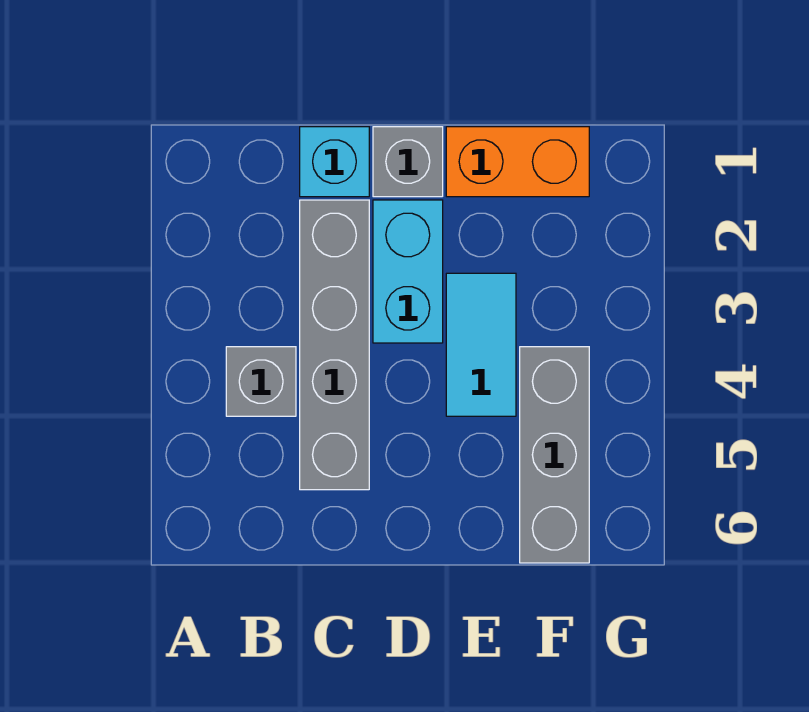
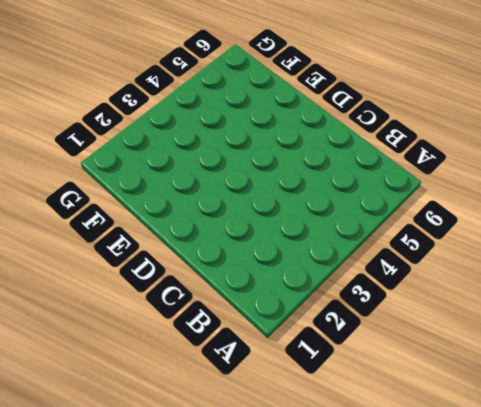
none -> grey 1x1 brick [226,347,296,416]
none -> cyan 1x1 brick [300,127,369,197]

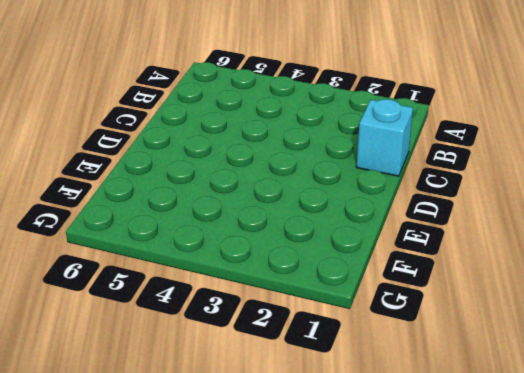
none -> grey 1x1 brick [226,347,296,416]
none -> grey 1x4 brick [300,200,369,490]

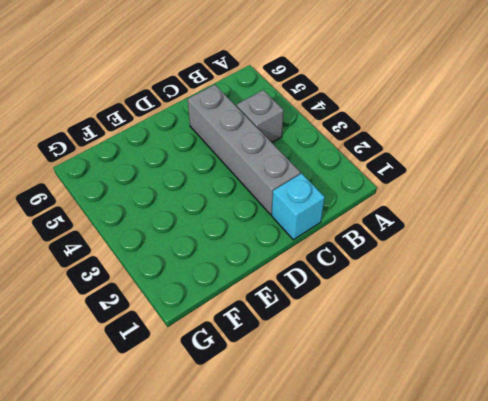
none -> grey 1x1 brick [373,127,443,197]
none -> cyan 1x2 brick [373,200,443,343]

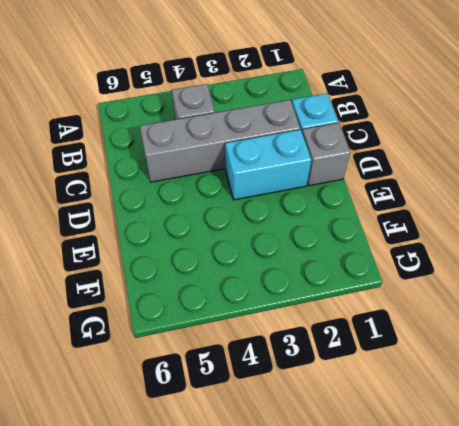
none -> orange 1x2 brick [446,127,589,197]
none -> cyan 1x2 tile [446,273,516,416]

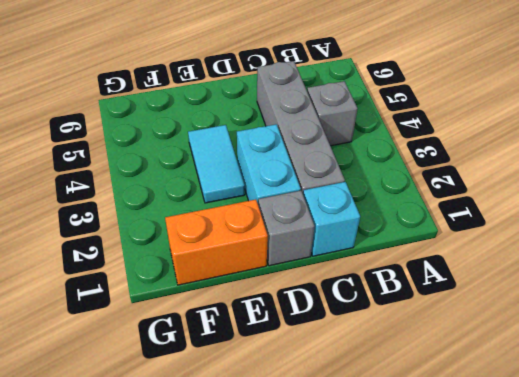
none -> grey 1x3 brick [520,347,589,563]

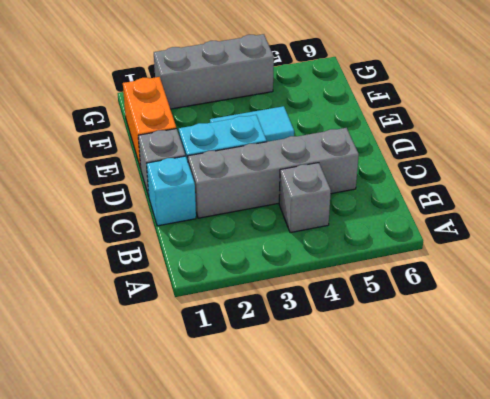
grey 1x3 brick [154,34,274,109] -> grey 1x3 brick moved to [520,347,589,563]

